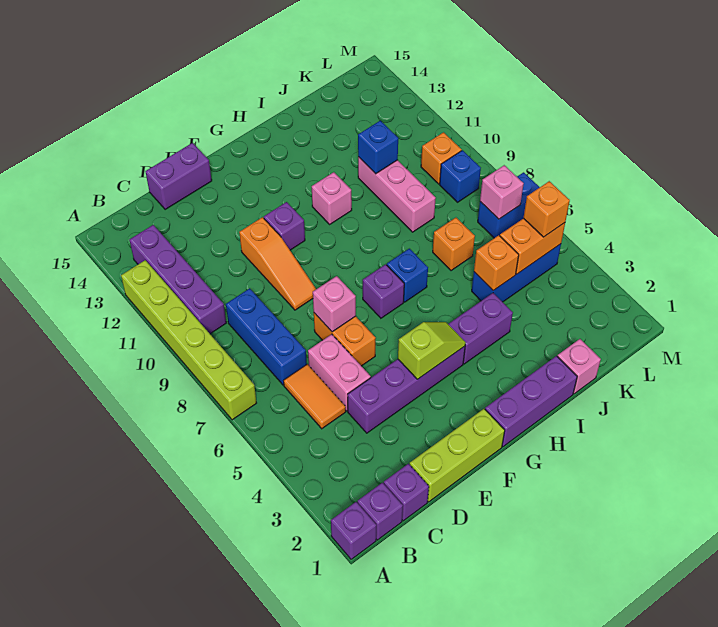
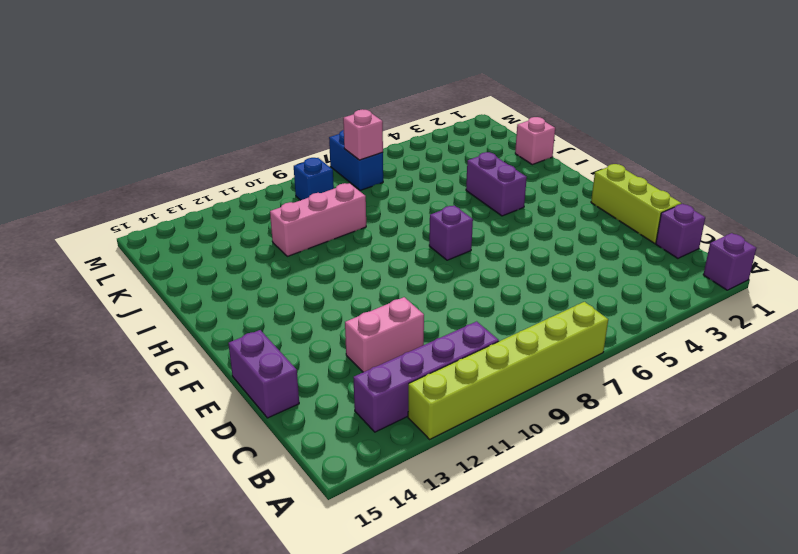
pink 1x2 brick [345,297,424,372] -> pink 1x2 brick moved to [308,334,371,411]
none -> purple 1x1 brick [357,483,403,540]
none -> orange 1x2 tile [284,364,346,429]
none -> blue 1x3 brick [226,288,307,385]
none -> purple 1x4 brick [348,346,465,433]

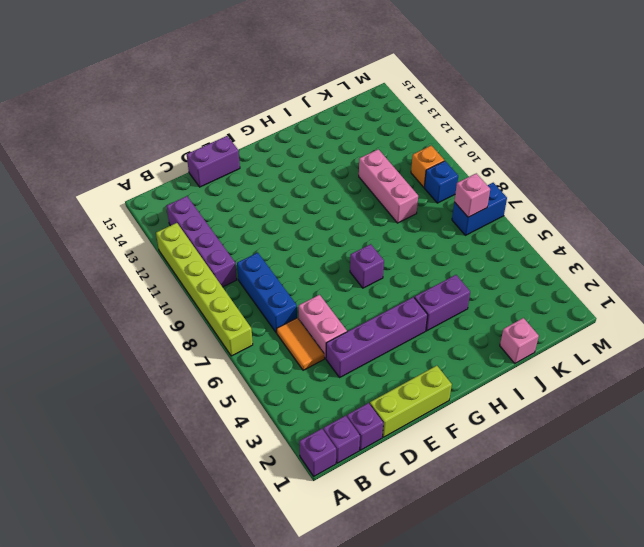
none -> orange 1x2 brick [314,313,376,366]
none -> orange 1x3 slope [239,217,316,310]
none -> purple 1x1 brick [264,202,305,250]
none -> purple 1x3 brick [485,356,577,447]

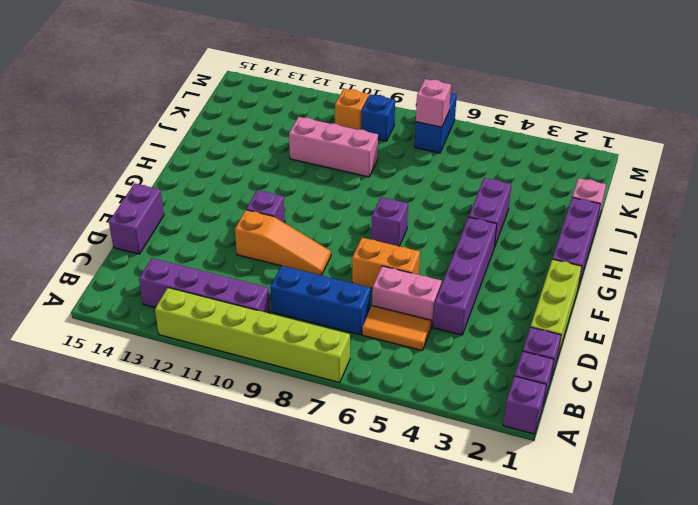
none -> blue 1x1 brick [387,249,428,302]
none -> pink 1x1 brick [312,172,352,224]
none -> blue 1x3 brick [472,244,561,302]
none -> orange 1x1 brick [433,218,475,271]

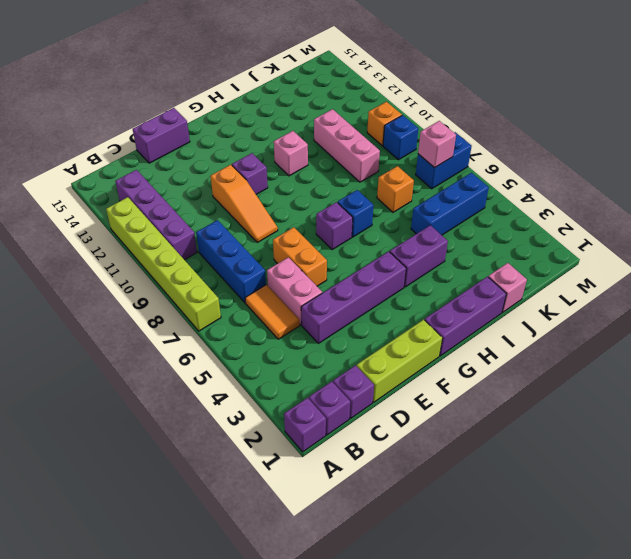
none -> pink 1x1 brick [313,276,356,332]
none -> lime 1x2 slope [398,322,466,379]
none -> orange 1x1 brick [474,235,519,291]
none -> blue 1x1 brick [358,121,398,174]

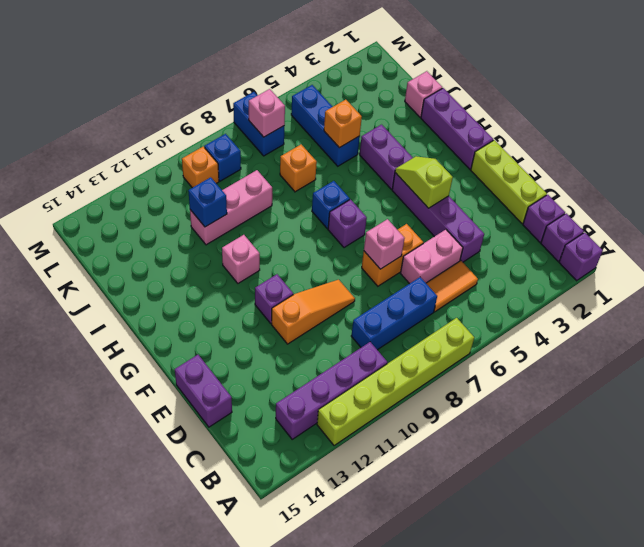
none -> orange 1x2 brick [500,218,565,274]
none -> orange 1x1 brick [524,181,570,237]

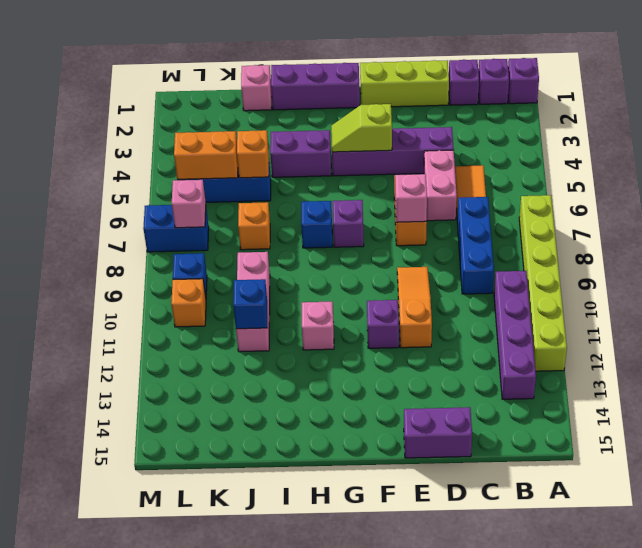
none -> orange 1x1 brick [524,181,570,237]

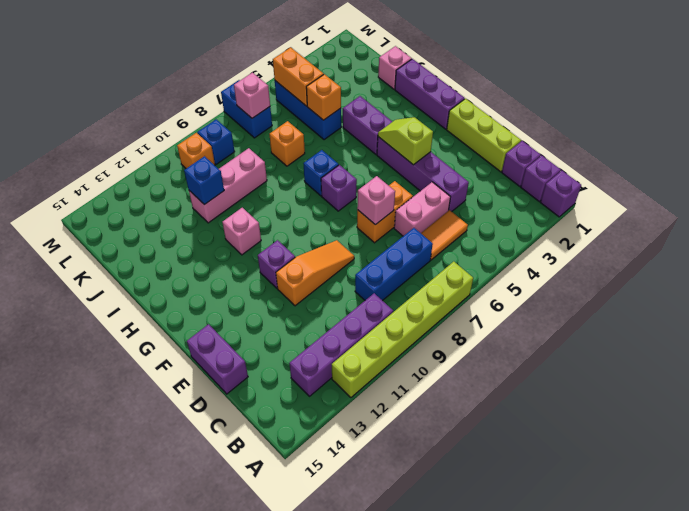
none -> orange 1x1 brick [524,181,570,237]

